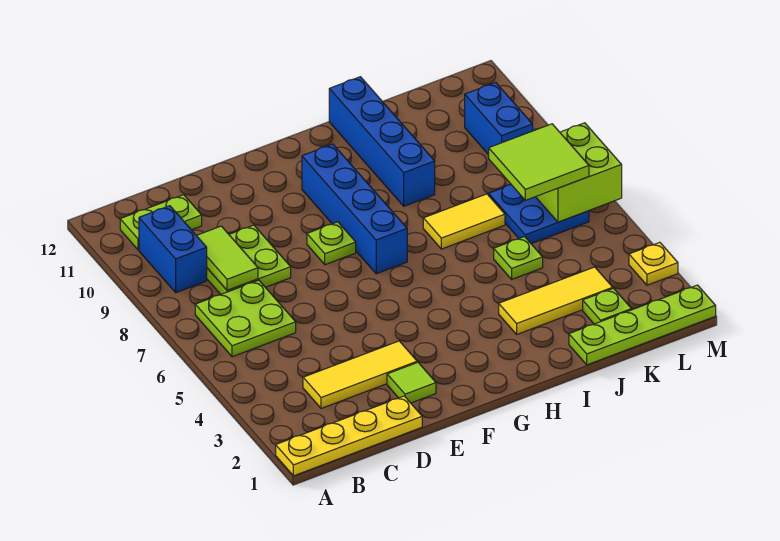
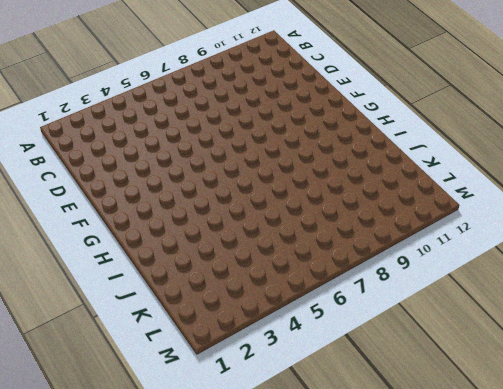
none -> yellow 1x4 plate [276,396,422,476]
none -> lime 2x2 plate [195,280,296,357]
none -> blue 1x2 brick [139,206,207,292]

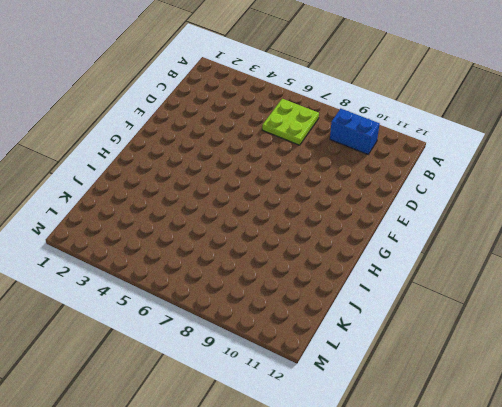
none -> yellow 1x4 plate [276,396,422,476]
none -> lime 1x2 plate [120,195,202,250]
none -> yellow 1x3 tile [303,341,417,408]

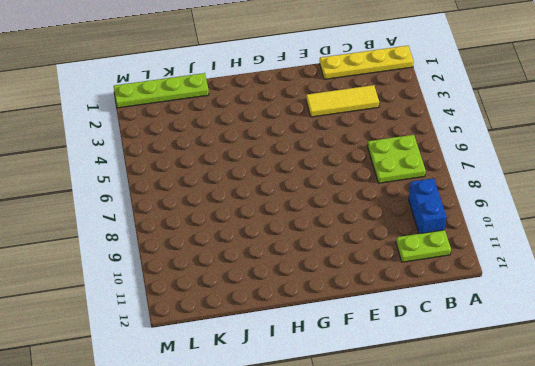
none -> lime 2x2 plate [207,225,291,294]
none -> lime 1x1 tile [387,362,436,403]
none -> lime 1x1 plate [307,222,356,265]

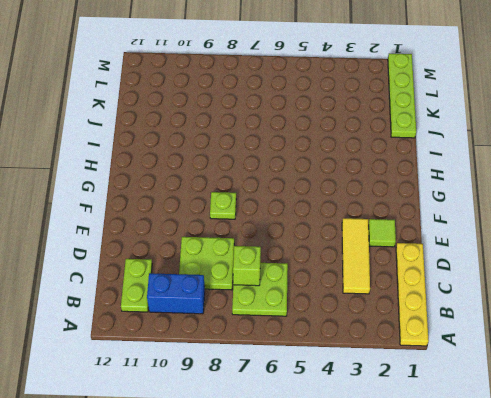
lime 1x1 brick [233,246,261,286] -> none
none -> blue 1x4 brick [302,144,407,274]
none -> yellow 1x3 tile [499,267,613,334]
none -> yellow 1x2 tile [423,194,505,249]

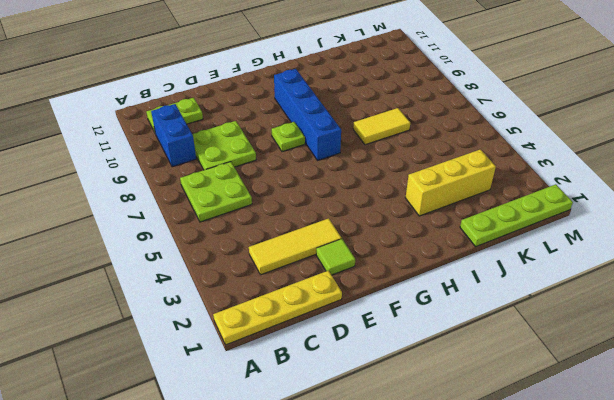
yellow 1x3 brick [405,149,496,216] -> yellow 1x3 tile [499,267,613,334]
none -> blue 1x4 brick [329,77,435,206]
none -> lime 1x1 plate [494,237,543,279]
none -> lime 1x1 plate [583,288,632,324]

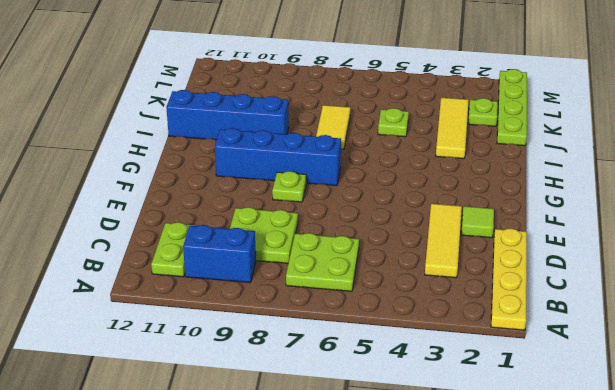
none -> blue 2x2 plate [489,185,589,244]
none -> blue 1x2 brick [465,82,533,155]
none -> yellow 1x1 plate [629,242,678,285]

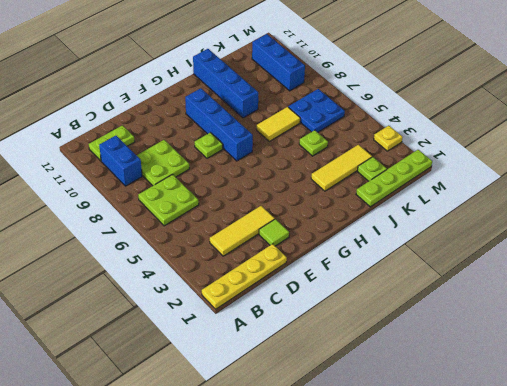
blue 1x3 brick [252,34,305,91] -> blue 1x2 brick [465,82,533,155]
none -> lime 1x2 tile [196,226,258,290]
none -> lime 2x2 brick [536,123,622,222]
none -> lime 2x2 tile [489,124,589,200]

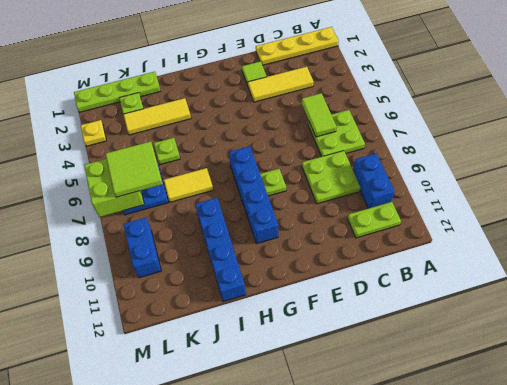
lime 1x2 tile [302,93,337,137] -> lime 1x2 tile moved to [196,226,258,290]

